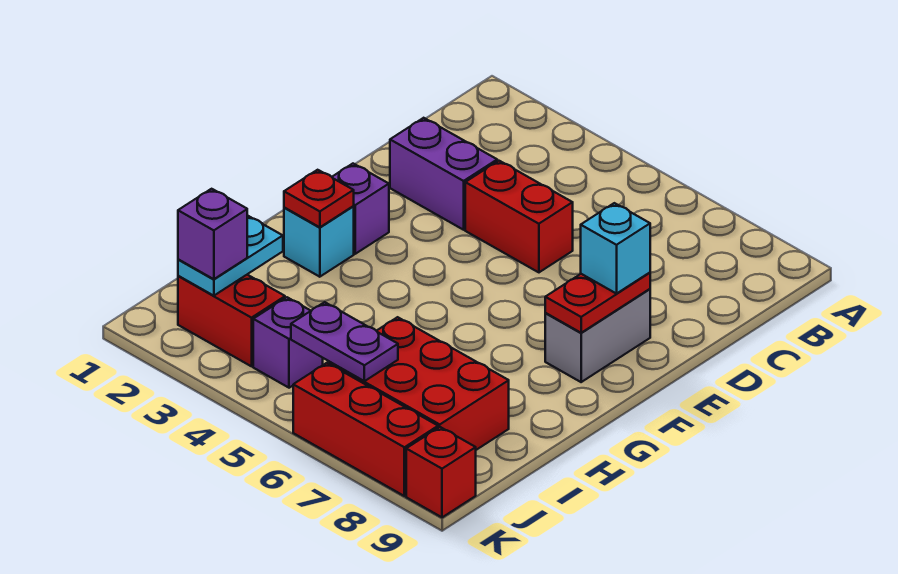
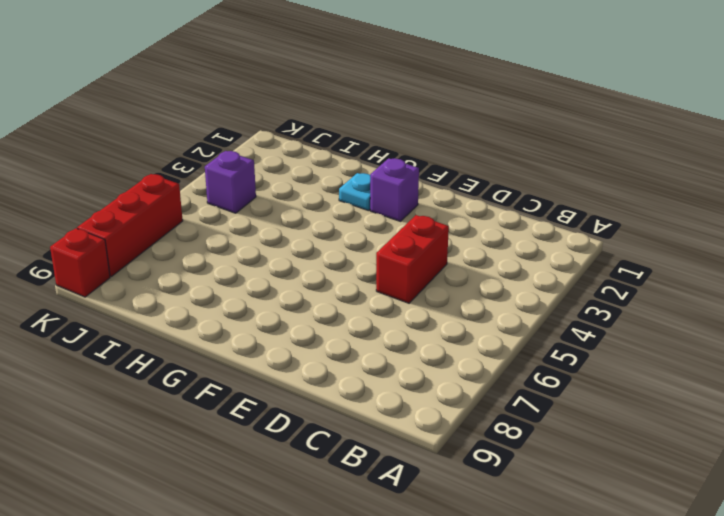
cyan 1x1 plate [339,173,370,211] -> cyan 1x1 brick [284,207,354,277]
none -> purple 1x2 brick [390,118,497,230]
none -> grey 1x2 brick [545,289,650,382]
none -> red 2x3 brick [329,317,509,450]

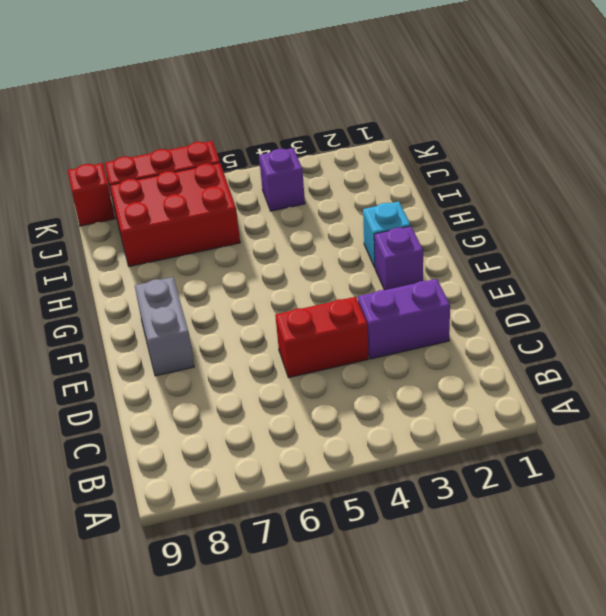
none -> red 1x2 brick [178,275,285,366]
none -> red 1x2 plate [545,273,650,333]
none -> red 1x1 plate [284,170,354,227]

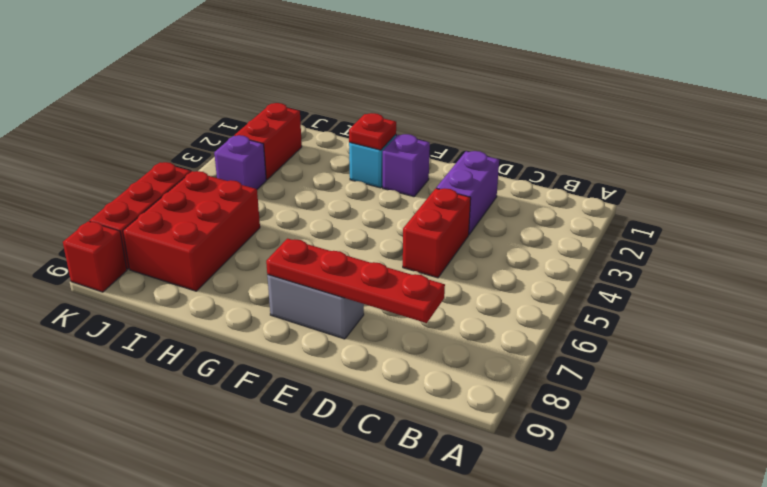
red 1x4 plate [266,239,445,323] -> red 1x2 plate [545,273,650,333]
none -> cyan 1x2 plate [178,215,283,296]
none -> purple 1x2 plate [291,302,398,381]
none -> cyan 1x1 brick [581,203,650,294]

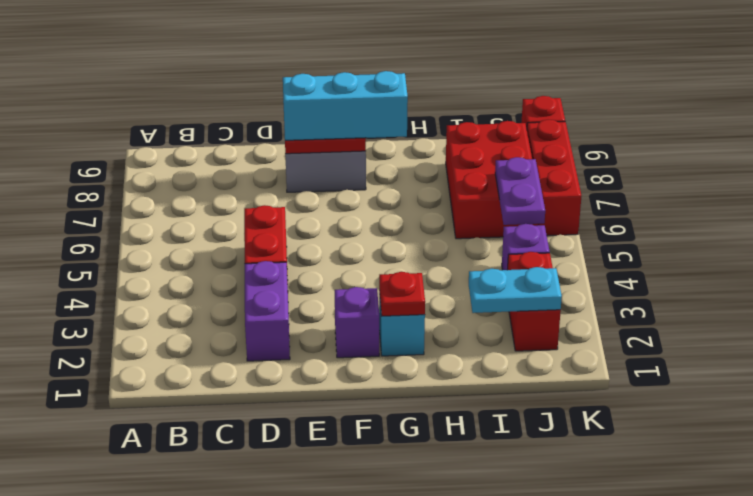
cyan 1x3 brick [283,71,408,140] -> cyan 1x1 brick [581,203,650,294]
none -> purple 1x1 brick [178,189,247,279]

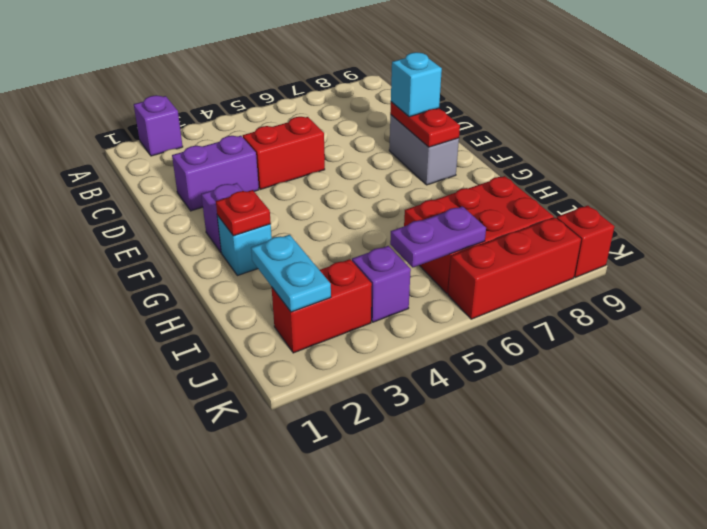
purple 1x1 brick [134,95,183,156] -> purple 1x1 brick moved to [178,189,247,279]

